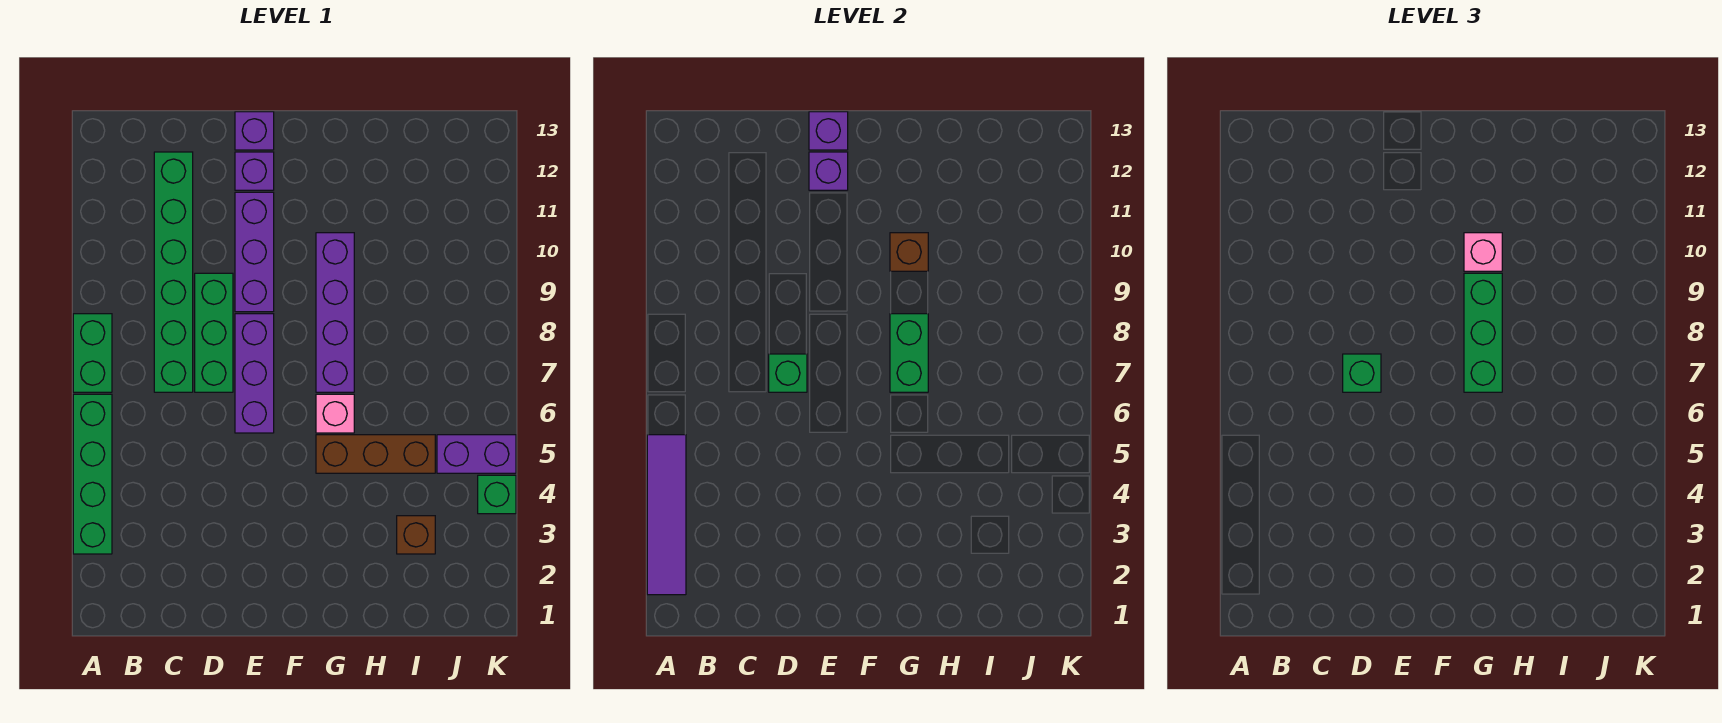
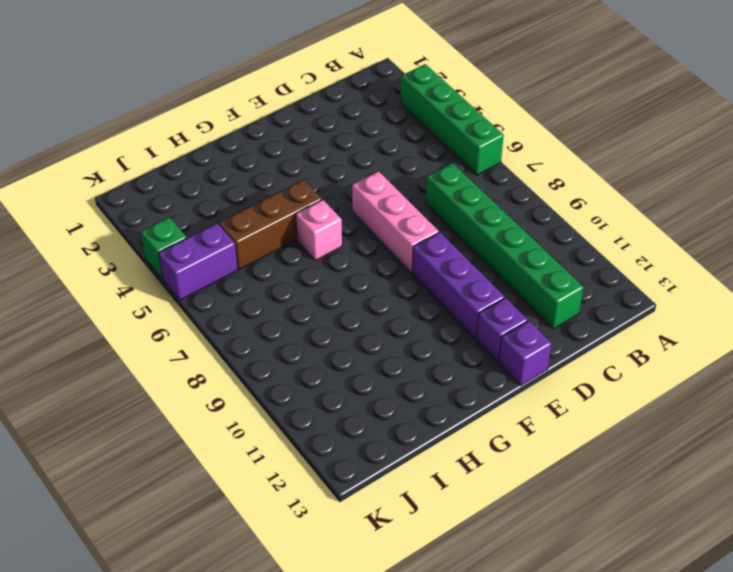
pink 1x3 brick [352,171,439,273] -> purple 1x3 brick [235,314,274,433]
none -> green 1x2 brick [73,314,112,392]
none -> green 1x3 brick [195,273,233,392]
none -> purple 1x4 brick [316,233,354,392]

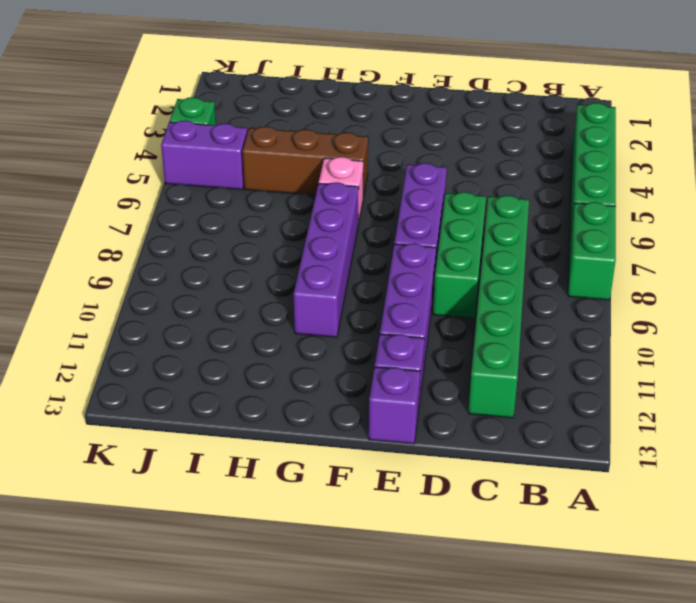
none -> brown 1x1 brick [397,516,435,554]
none -> purple 1x4 tile [647,435,686,595]
none -> green 1x1 brick [769,354,807,392]

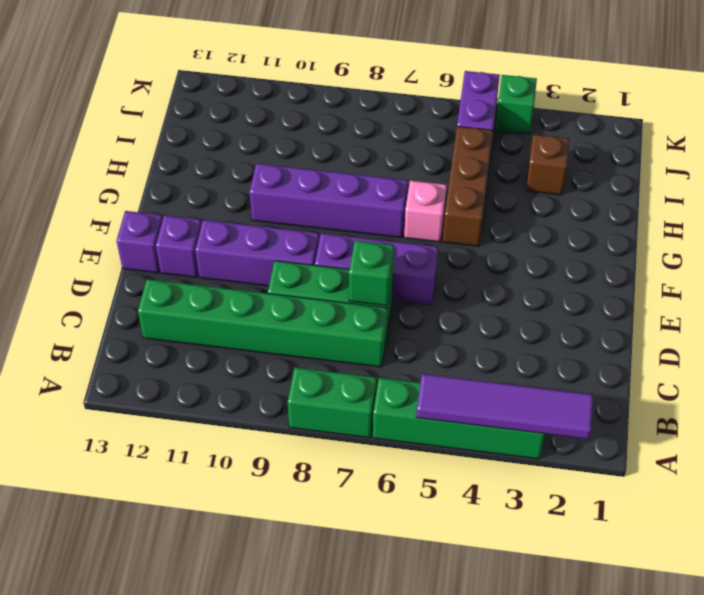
none -> purple 1x1 brick [809,152,848,190]
none -> purple 1x1 brick [809,112,848,150]
none -> green 1x2 brick [890,314,928,392]

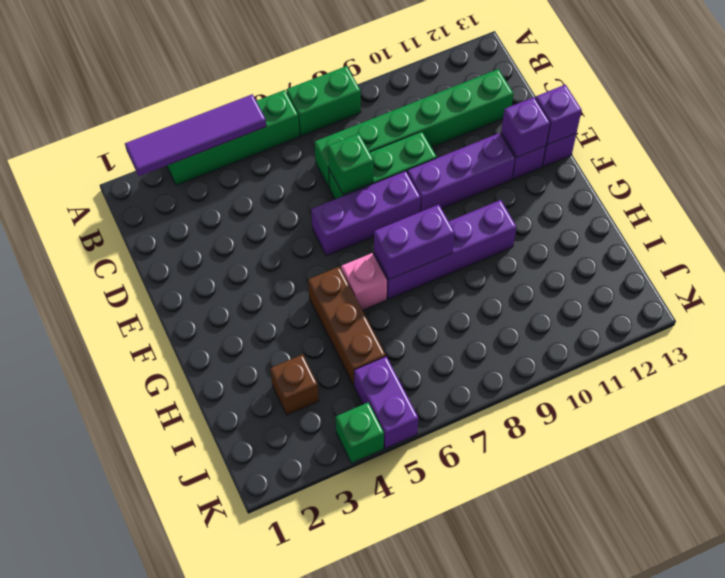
purple 1x2 brick [374,205,455,279] -> green 1x2 brick [890,314,928,392]
none -> brown 1x1 brick [890,233,928,271]
none -> green 1x1 brick [1343,354,1381,392]
none -> green 1x3 brick [1464,273,1502,392]

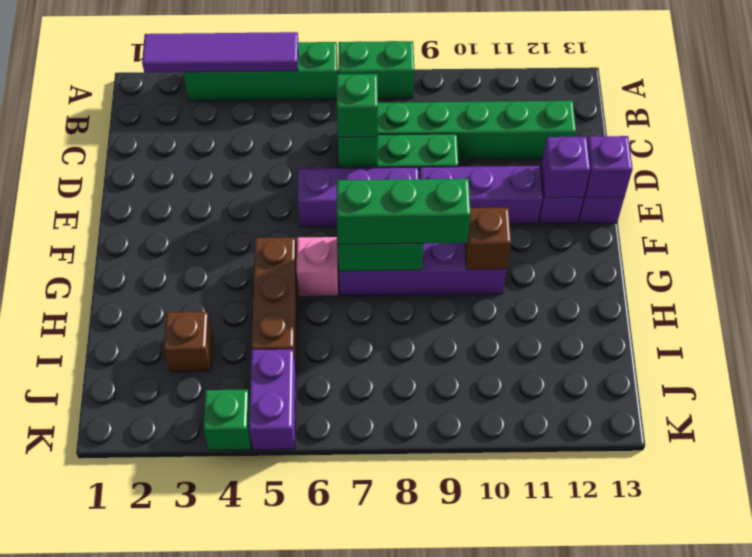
none -> pink 1x1 brick [1464,233,1502,271]

